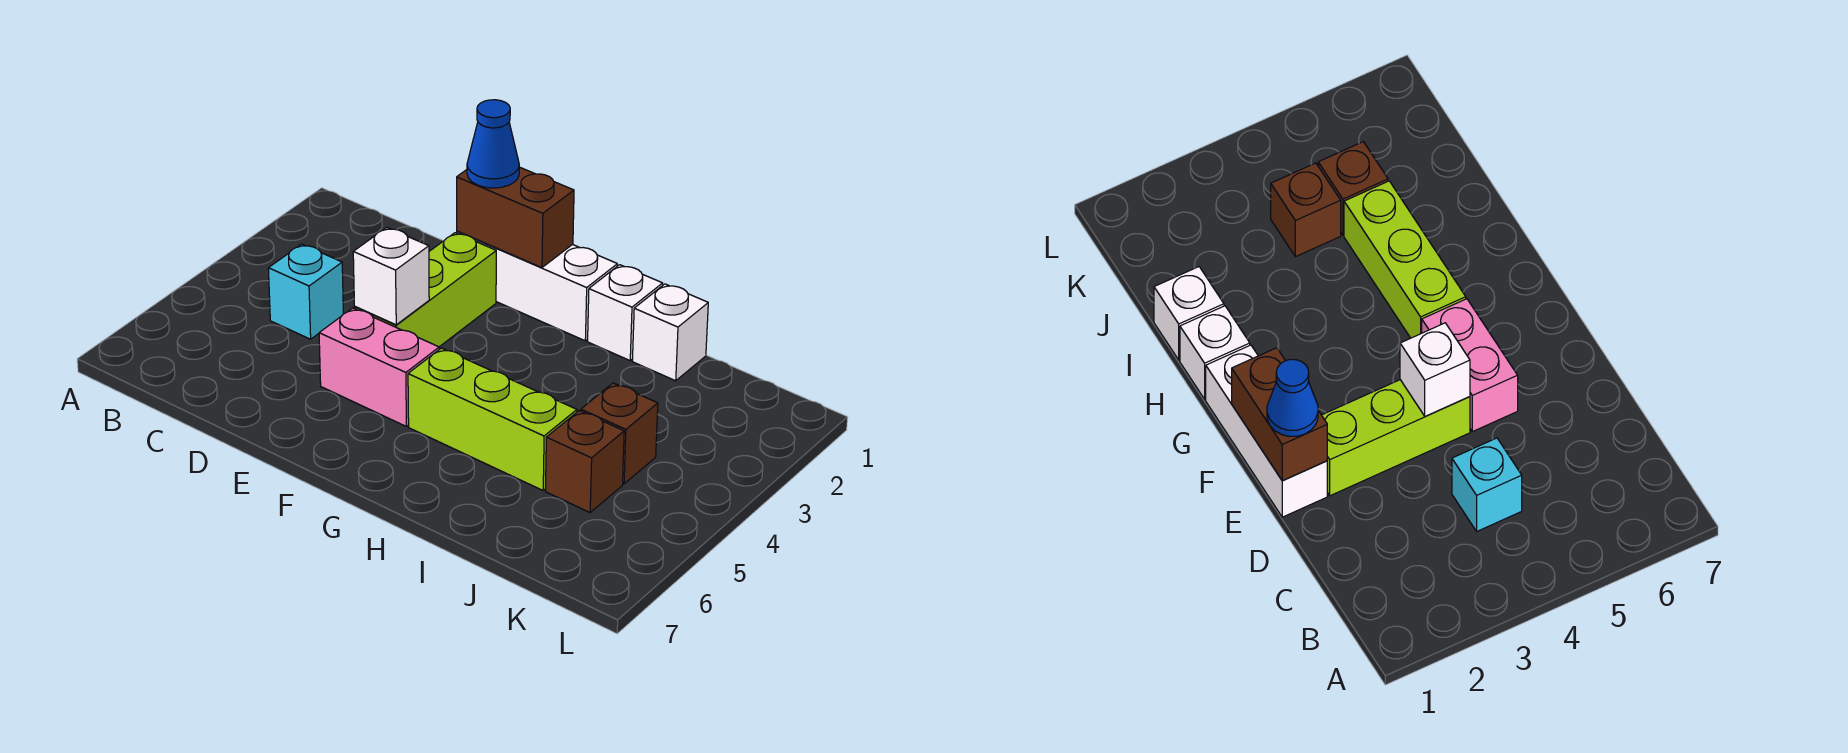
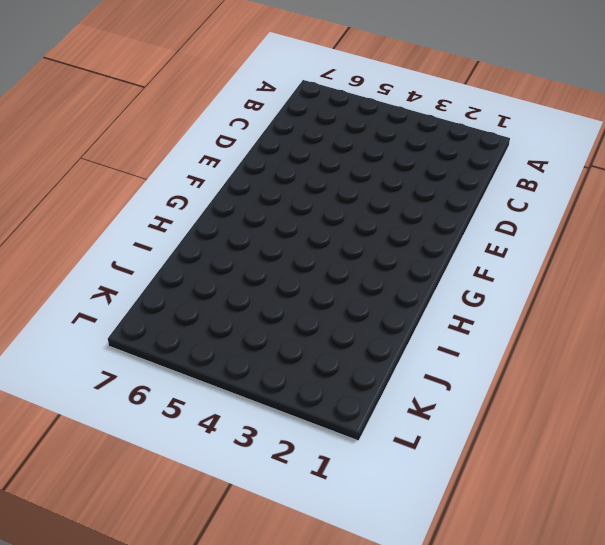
none -> cyan 1x1 brick [268,244,343,339]
none -> white 1x3 brick [457,231,617,341]
none -> lime 1x3 brick [354,233,496,347]

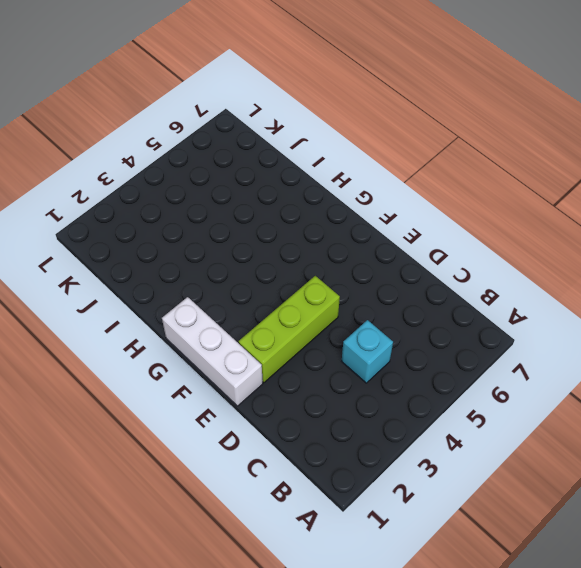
none -> pink 1x2 brick [319,308,439,426]
none -> lime 1x3 brick [408,348,577,490]
none -> white 1x1 brick [588,265,663,360]

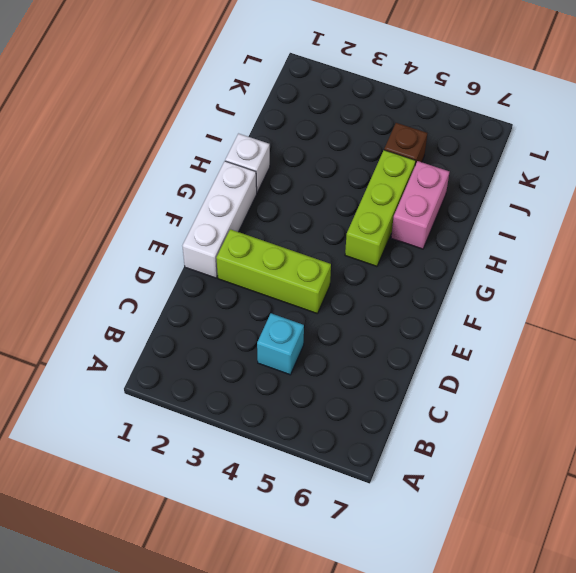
pink 1x2 brick [391,161,449,249] -> pink 1x2 brick moved to [319,308,439,426]
none -> white 1x1 brick [632,284,708,381]
none -> brown 1x1 brick [581,383,658,484]
none -> brown 1x2 brick [457,167,574,268]

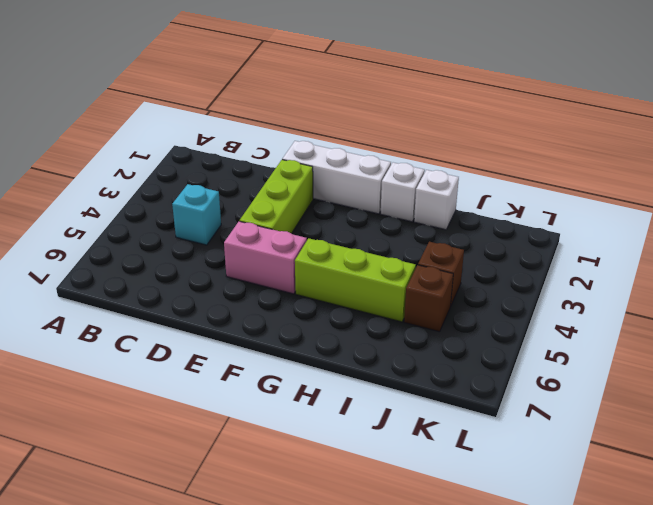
none -> brown 1x2 brick [457,167,574,268]
none -> white 1x1 brick [353,227,429,325]
none -> blue 1x1 cone [467,100,519,188]

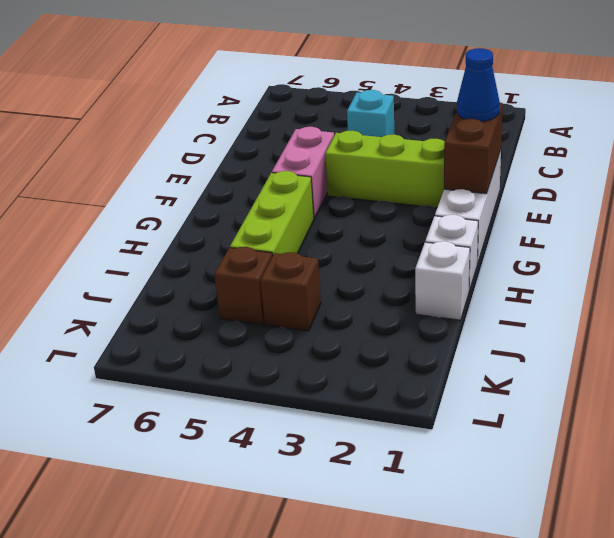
none -> white 1x1 brick [353,227,429,325]

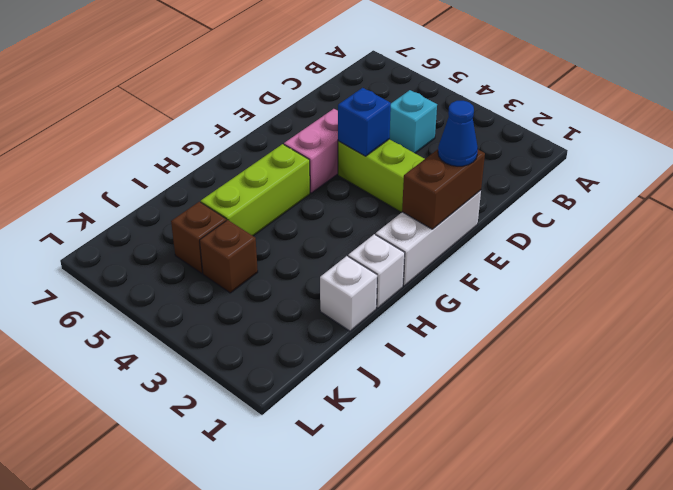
blue 1x1 brick [338,88,391,156] -> white 1x1 brick [353,227,429,325]

